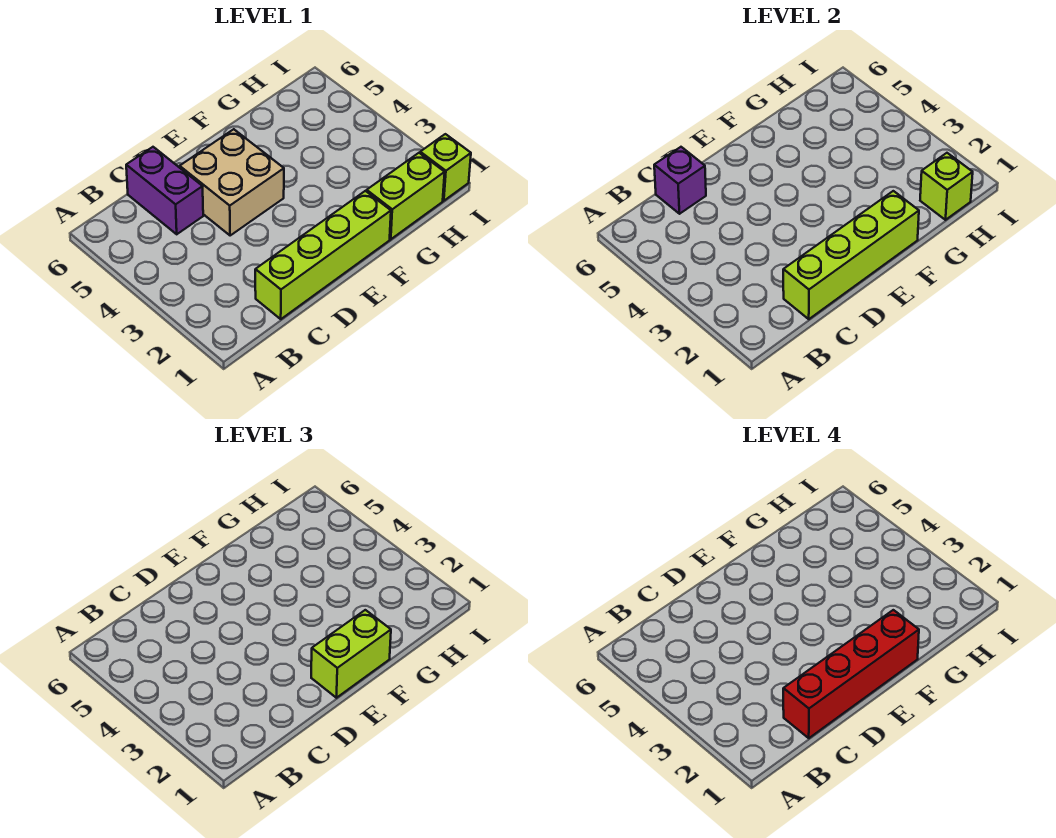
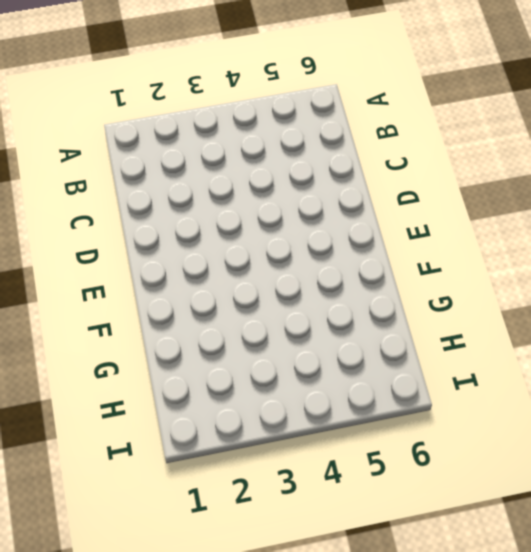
none -> lime 1x4 brick [255,191,391,319]
none -> purple 1x2 brick [126,147,203,234]

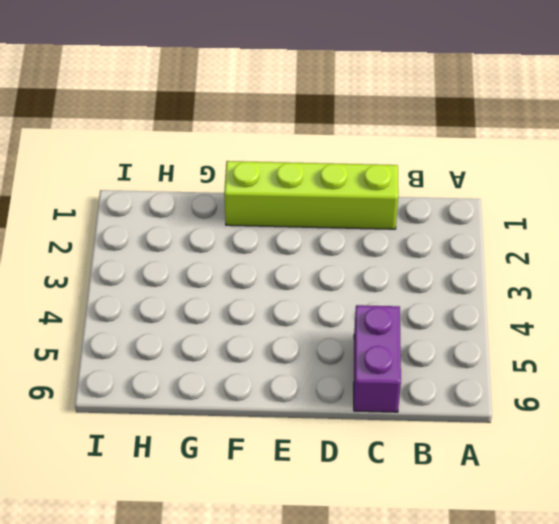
none -> tan 2x2 brick [180,129,284,235]
none -> lime 1x2 brick [367,153,445,239]

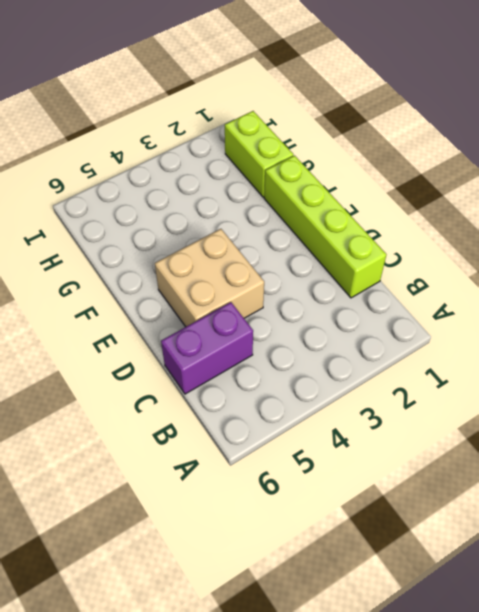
none -> lime 1x1 brick [420,134,471,201]
none -> lime 1x4 brick [783,191,919,319]

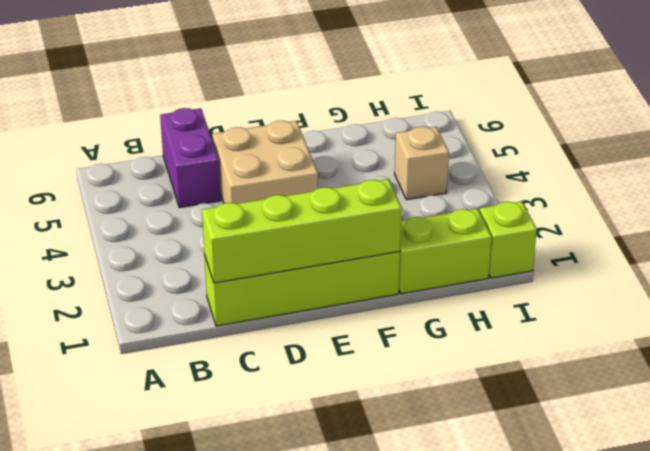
tan 1x1 brick [395,127,449,200] -> none
none -> purple 1x1 brick [654,147,706,214]
none -> lime 1x1 brick [920,153,973,220]

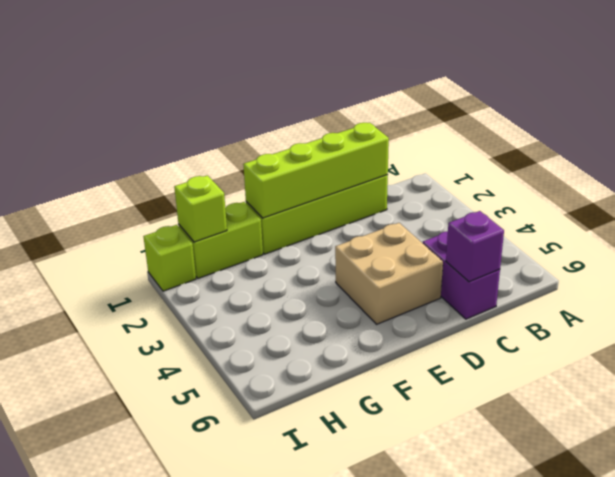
none -> lime 1x2 brick [311,610,391,698]
none -> red 1x4 brick [783,610,919,738]

